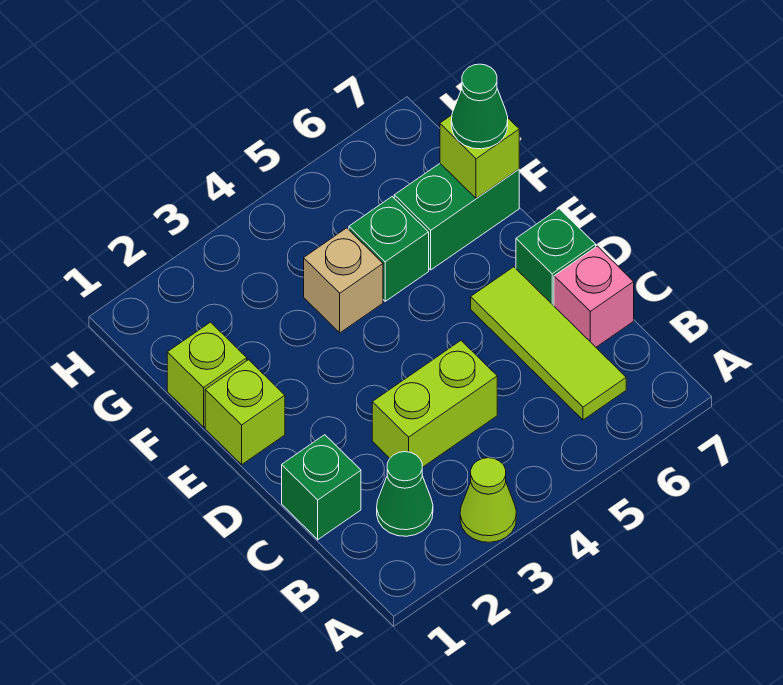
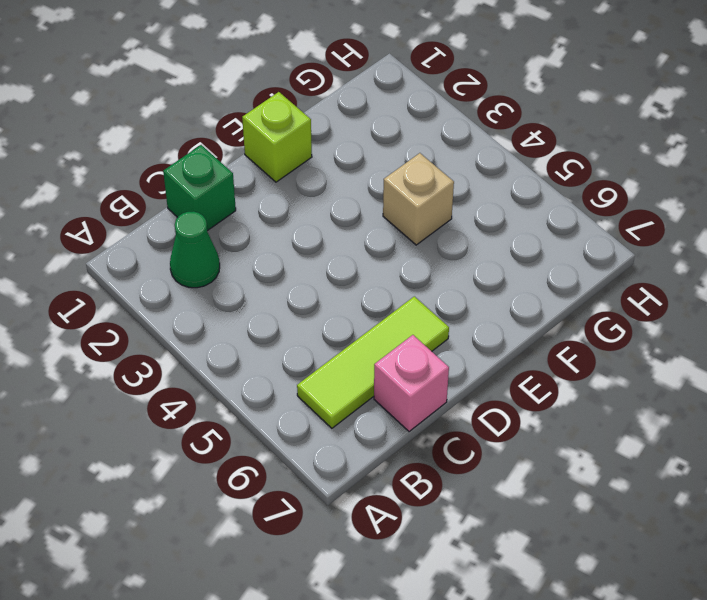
none -> lime 1x1 cone [460,458,516,542]
none -> lime 1x2 brick [372,341,497,467]
none -> green 1x1 brick [516,209,596,306]

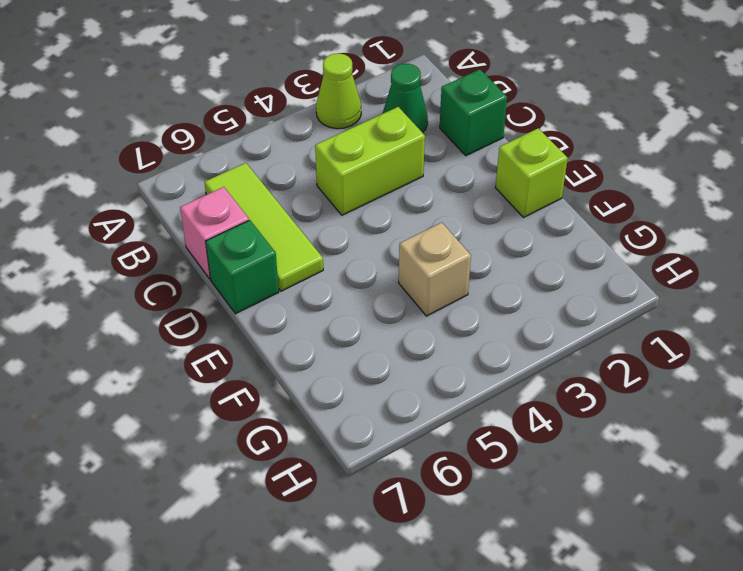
none -> lime 1x1 brick [167,322,247,427]
none -> green 1x1 brick [349,197,429,301]
none -> green 1x2 brick [394,164,519,270]

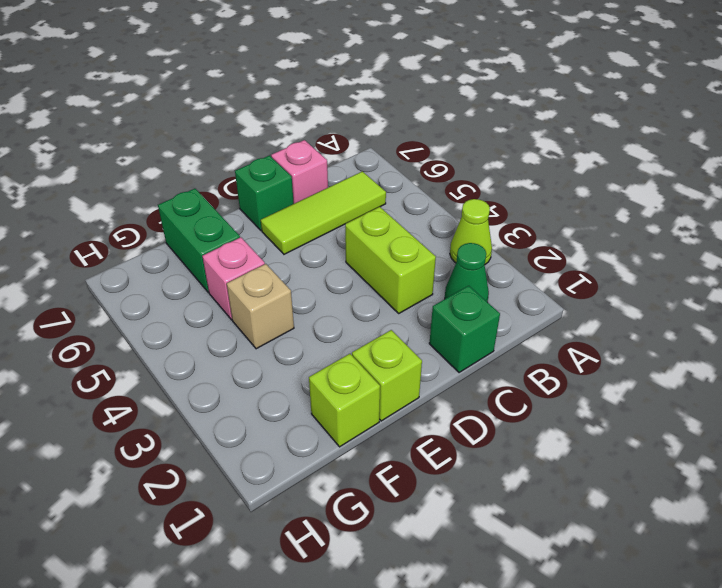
pink 1x1 brick [202,237,265,320] -> green 1x1 brick [349,197,429,301]
none -> lime 1x1 brick [440,115,519,198]
none -> green 1x1 cone [451,64,508,149]

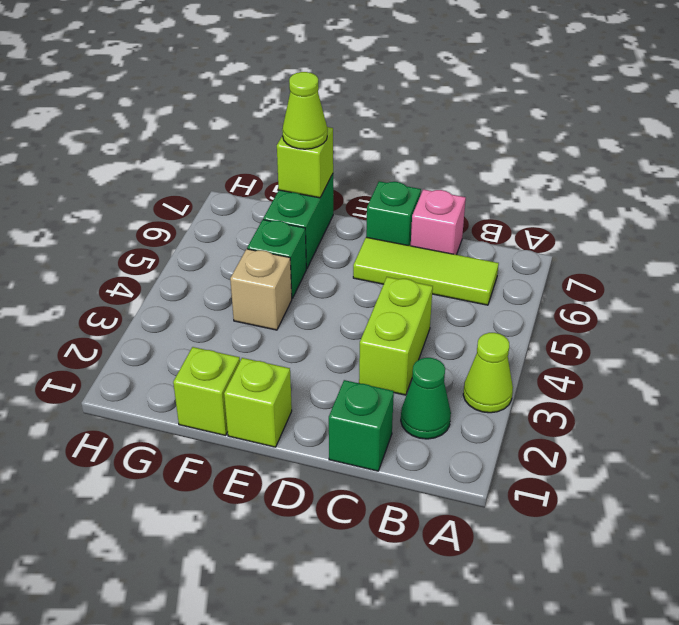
lime 1x1 cone [282,72,327,149] -> green 1x1 cone [451,64,508,149]

